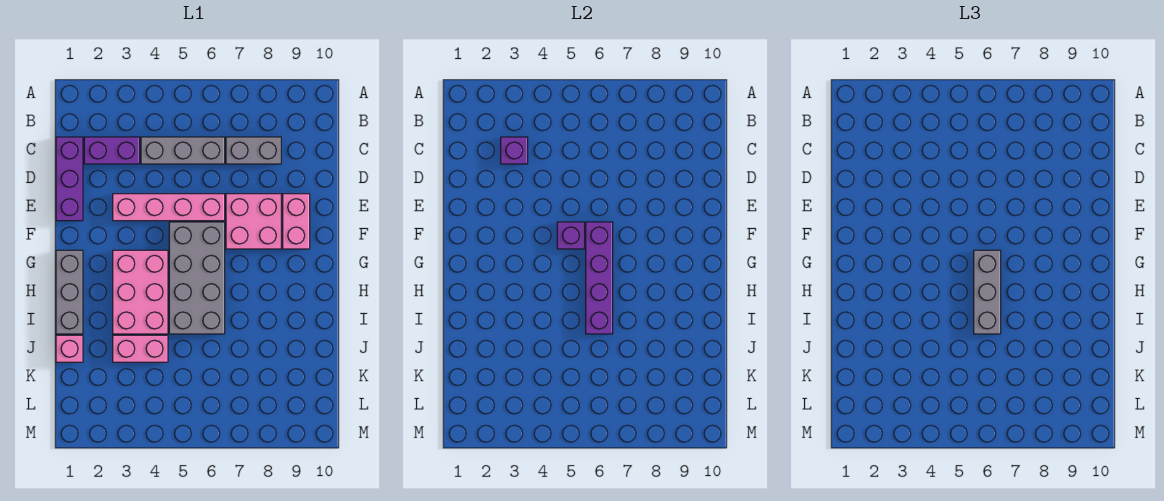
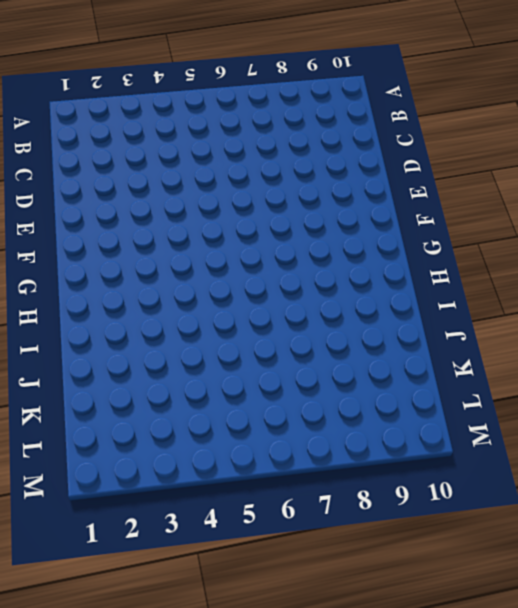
none -> purple 1x3 brick [56,137,83,221]
none -> purple 1x2 brick [84,137,140,164]
none -> grey 1x3 brick [141,137,225,164]

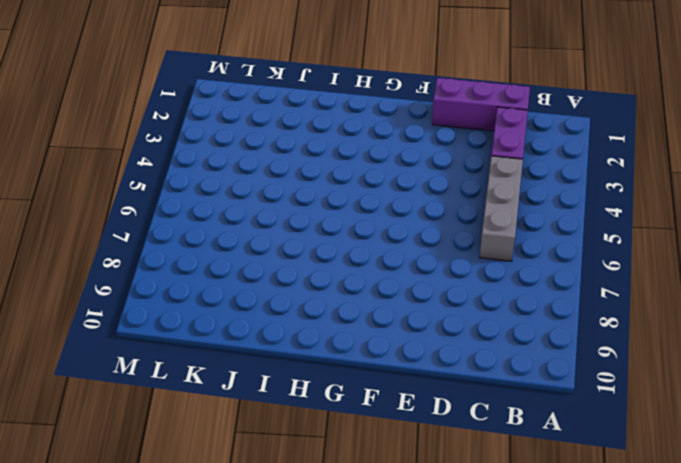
none -> grey 1x2 brick [226,137,281,164]
none -> pink 1x4 brick [113,194,225,221]
none -> pink 2x2 brick [226,194,281,249]

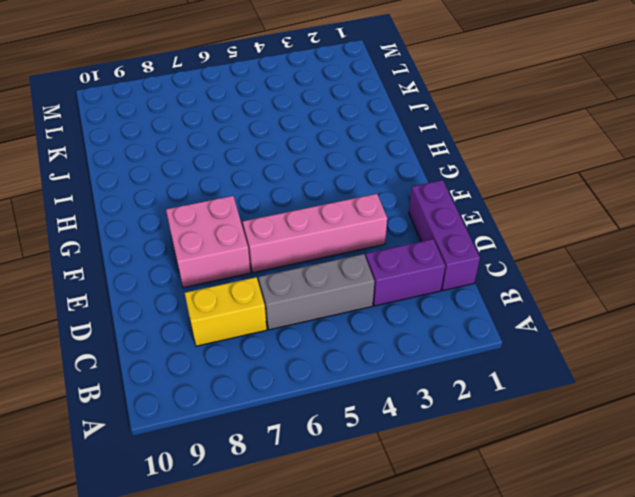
yellow 1x2 brick [185,277,267,346] -> grey 1x2 brick [226,137,281,164]
none -> pink 1x2 brick [283,194,310,249]
none -> grey 2x4 brick [169,222,225,334]
none -> grey 1x3 brick [56,250,83,334]

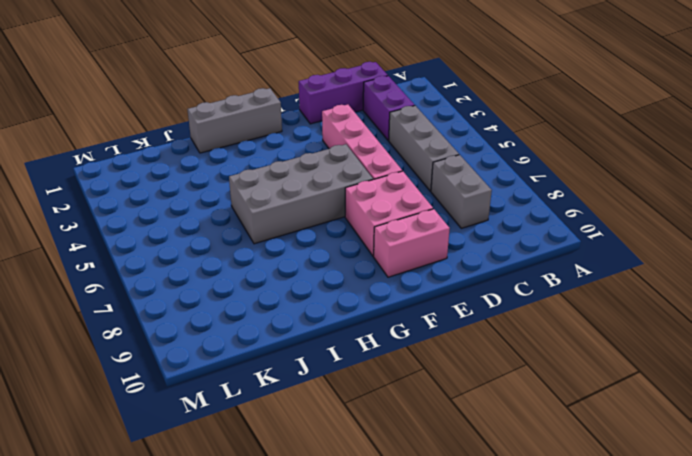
none -> pink 2x3 brick [113,250,168,334]
none -> pink 1x1 brick [56,335,83,362]
none -> pink 1x2 brick [113,335,168,362]

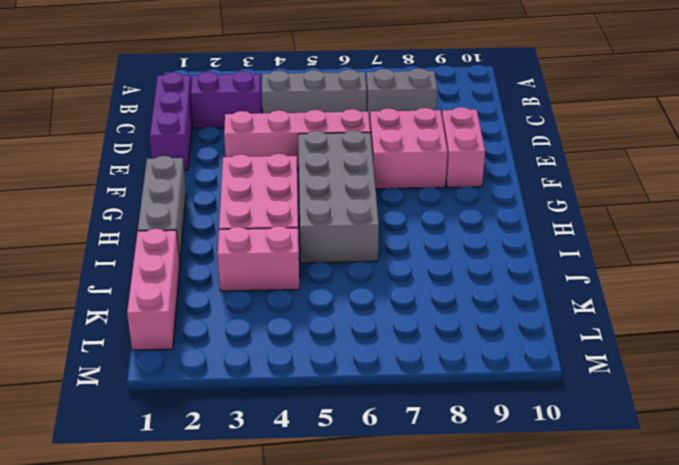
pink 1x3 brick [127,229,180,350] -> pink 1x1 brick [56,335,83,362]
none -> purple 1x1 brick [501,137,528,164]
none -> purple 1x1 brick [557,222,584,249]
none -> purple 1x4 brick [586,222,613,334]

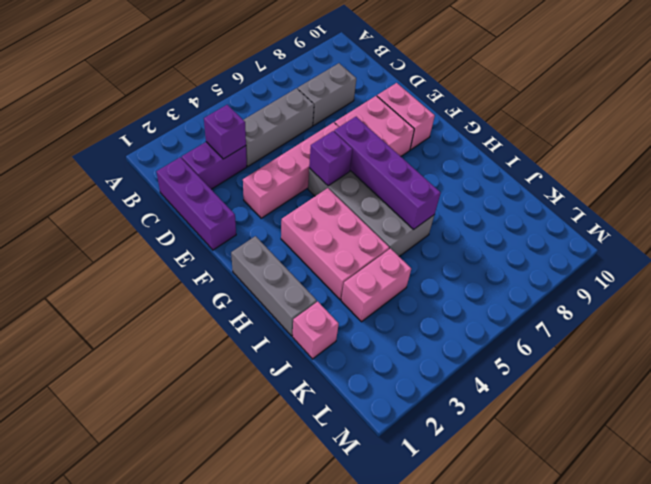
none -> grey 1x3 brick [974,250,1001,334]

